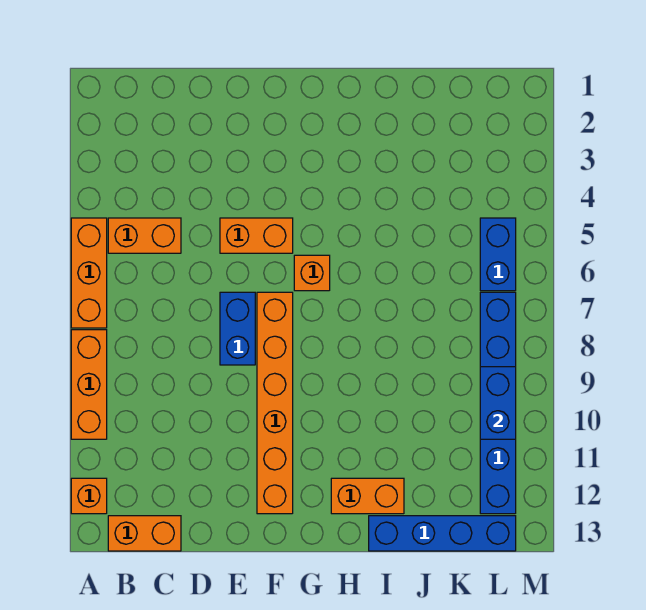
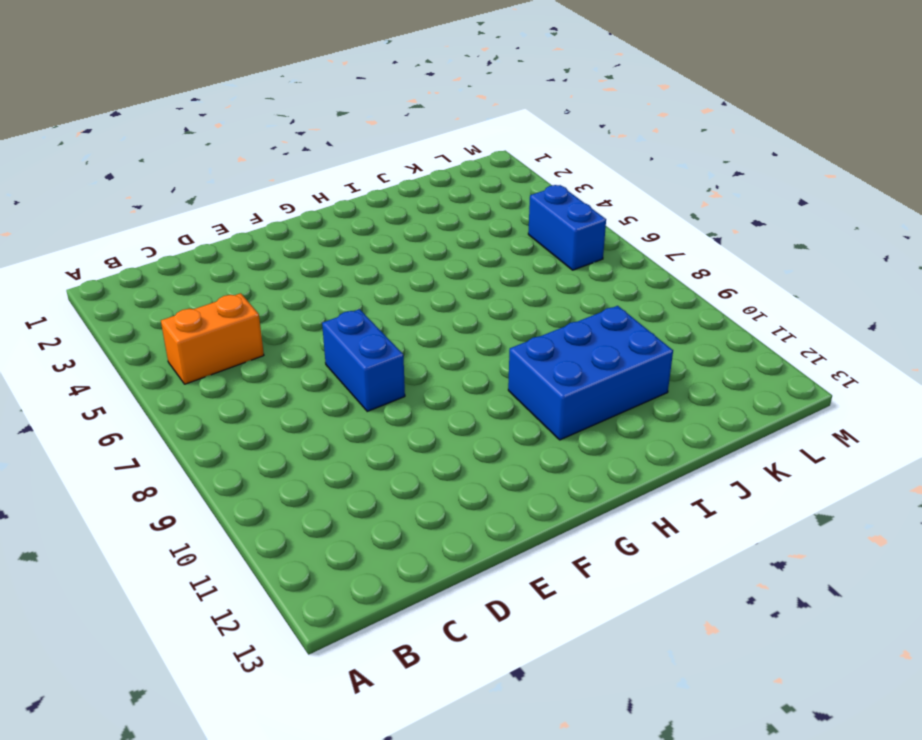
blue 2x3 brick [508,306,673,440] -> none
none -> orange 1x3 brick [71,218,107,328]
none -> orange 1x3 brick [71,330,107,439]
none -> orange 1x1 brick [71,478,107,514]

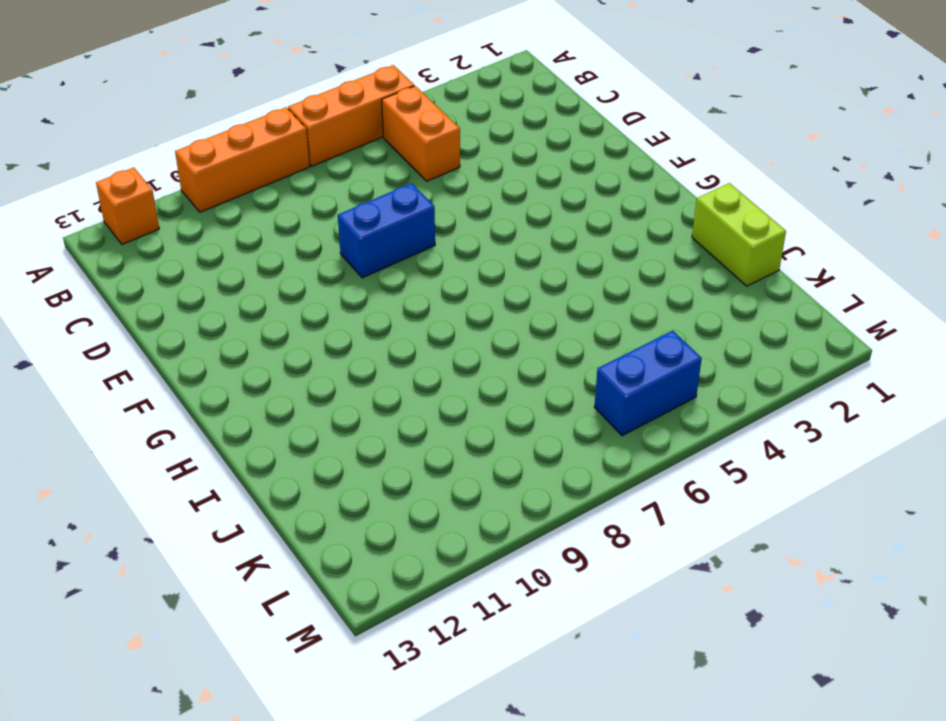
lime 1x2 brick [692,183,786,286] -> none
none -> orange 1x2 brick [108,516,181,551]
none -> orange 1x2 brick [220,218,293,253]
none -> orange 1x6 brick [257,292,293,514]

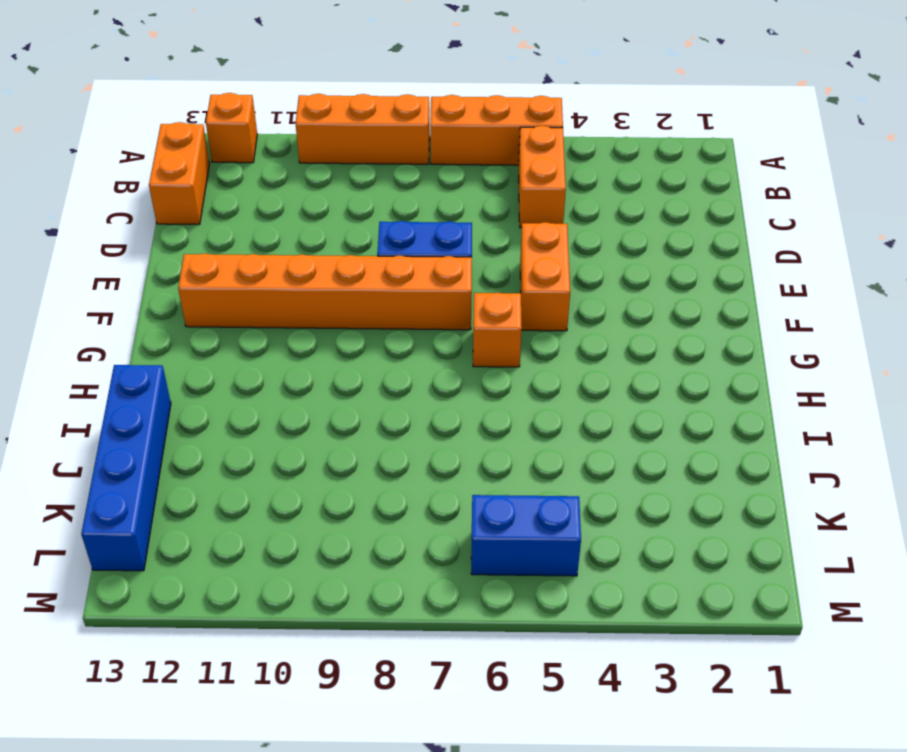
none -> orange 1x2 brick [331,478,404,514]
none -> blue 1x6 brick [480,292,516,514]
none -> blue 1x2 brick [480,367,516,439]

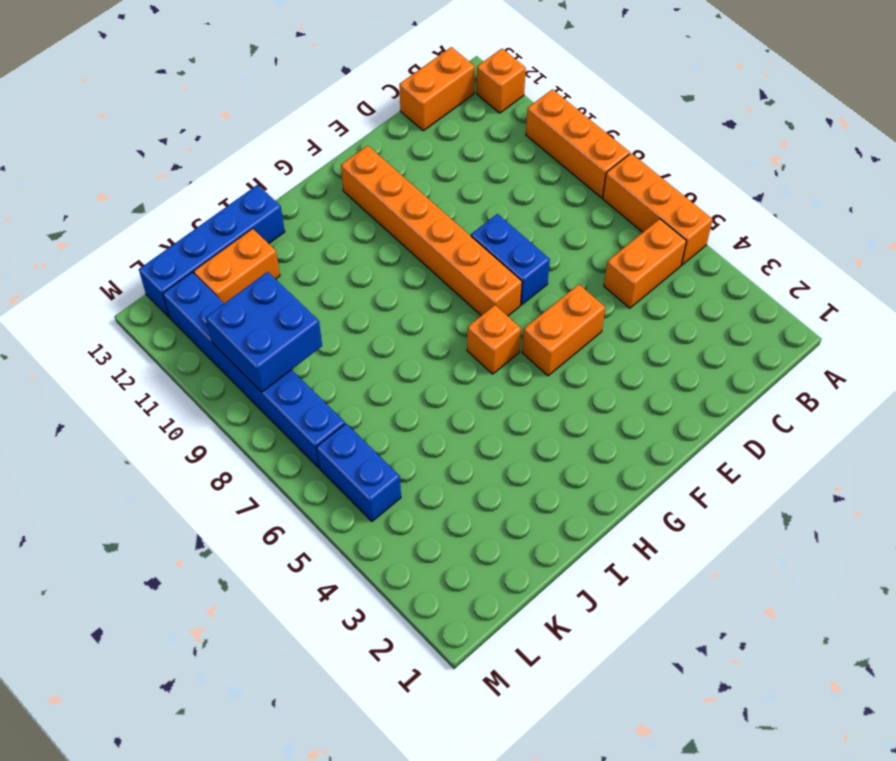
orange 1x2 brick [194,229,280,303] -> orange 1x2 brick moved to [331,478,404,514]
blue 2x2 brick [206,272,322,392] -> blue 1x2 brick [480,367,516,439]

